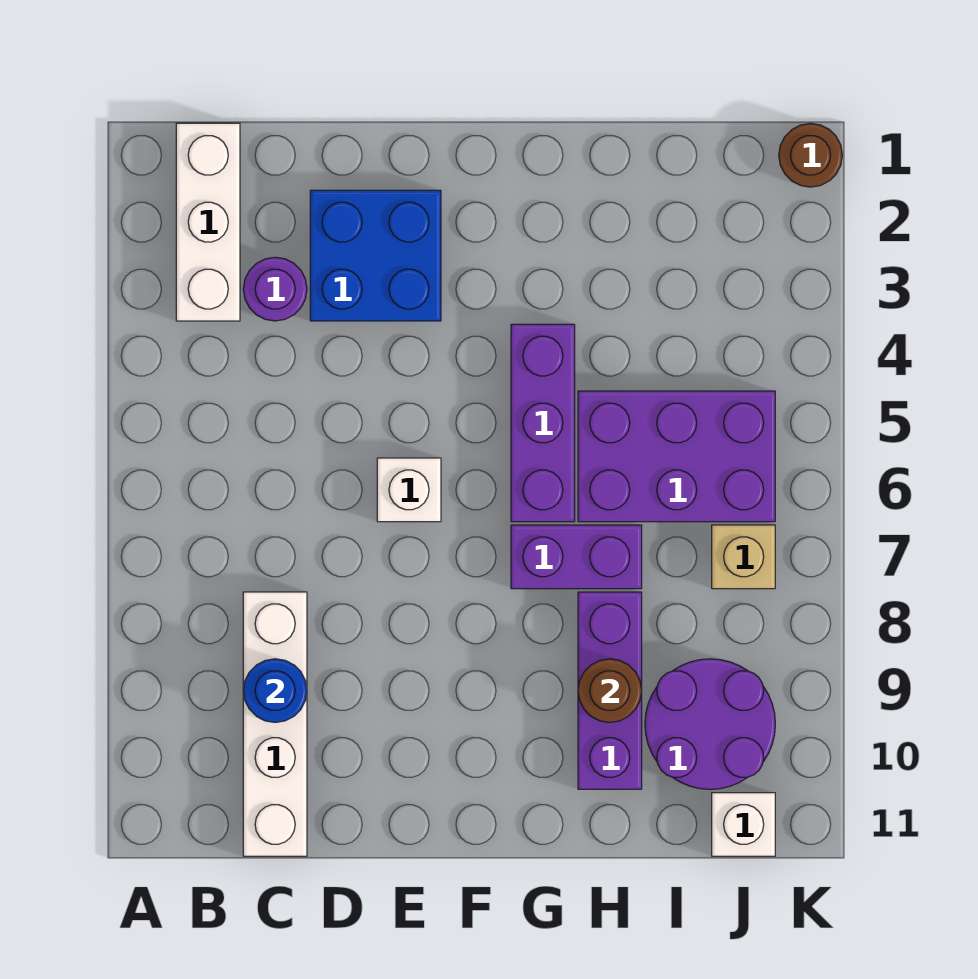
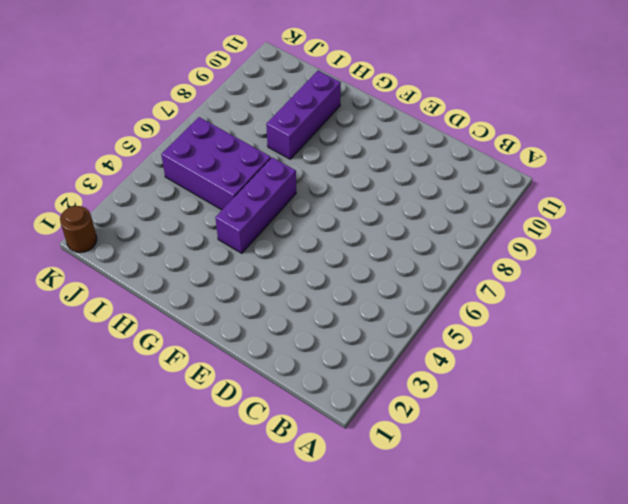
none -> white 1x3 brick [176,123,240,321]
none -> purple 1x1 round brick [243,257,307,321]
none -> white 1x4 brick [243,592,307,856]

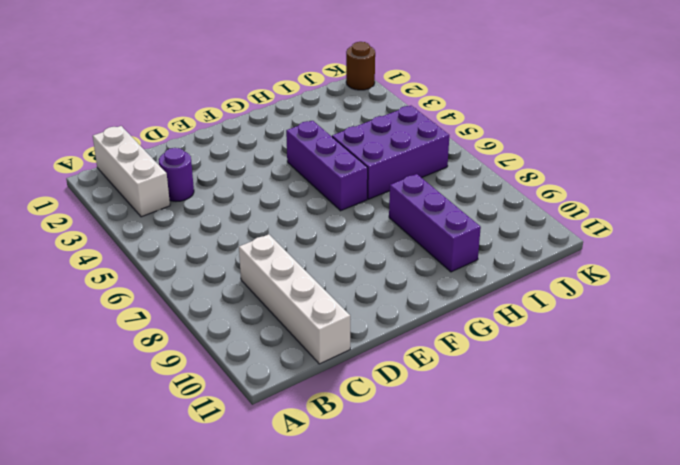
none -> blue 2x2 brick [310,190,441,321]
none -> white 1x1 brick [377,458,441,522]
none -> purple 1x2 brick [511,525,642,589]

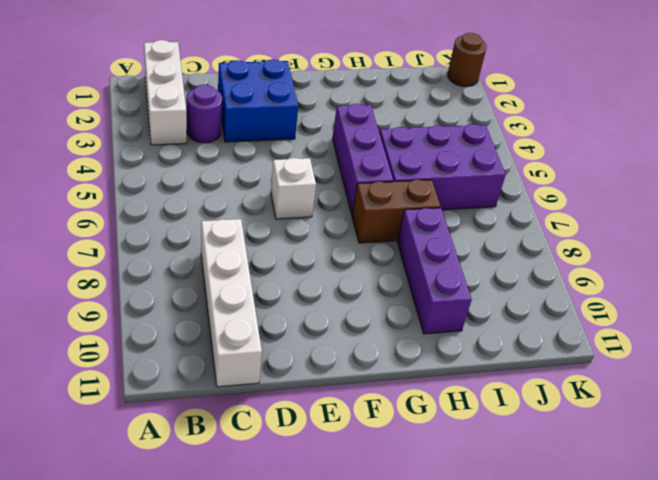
brown 1x2 brick [352,180,441,243] -> purple 1x2 brick [511,525,642,589]
none -> purple 2x2 round brick [645,659,775,789]
none -> tan 1x1 brick [712,525,775,589]
none -> white 1x1 brick [712,793,775,856]

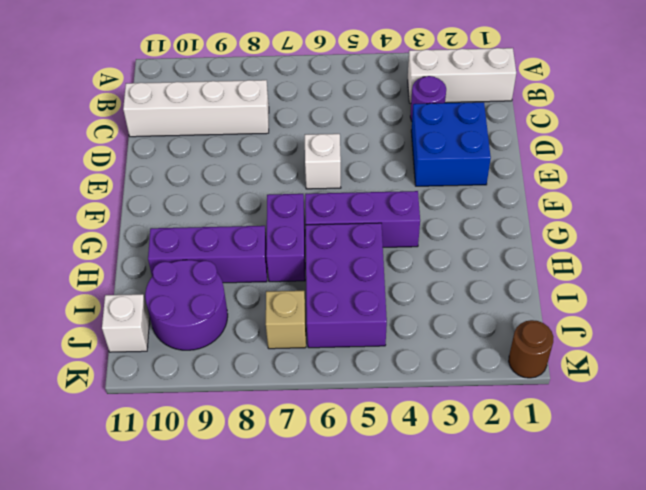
none -> blue 1x1 round brick [243,659,307,722]
none -> brown 1x1 round brick [578,659,642,722]

